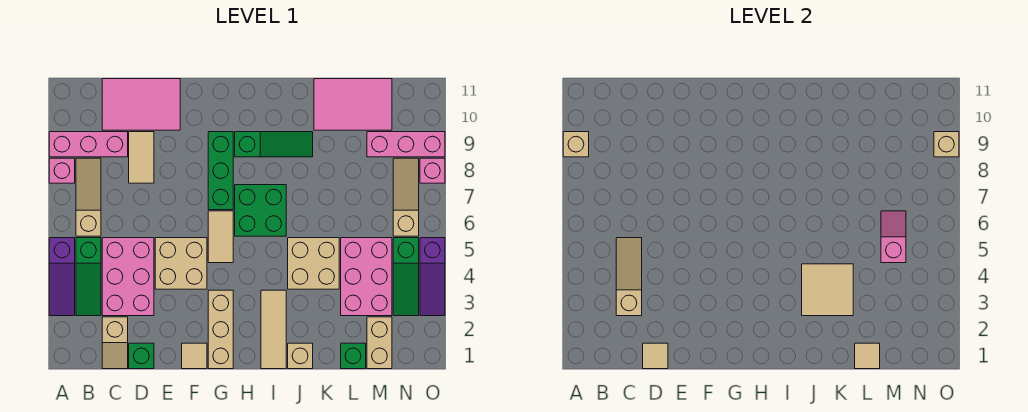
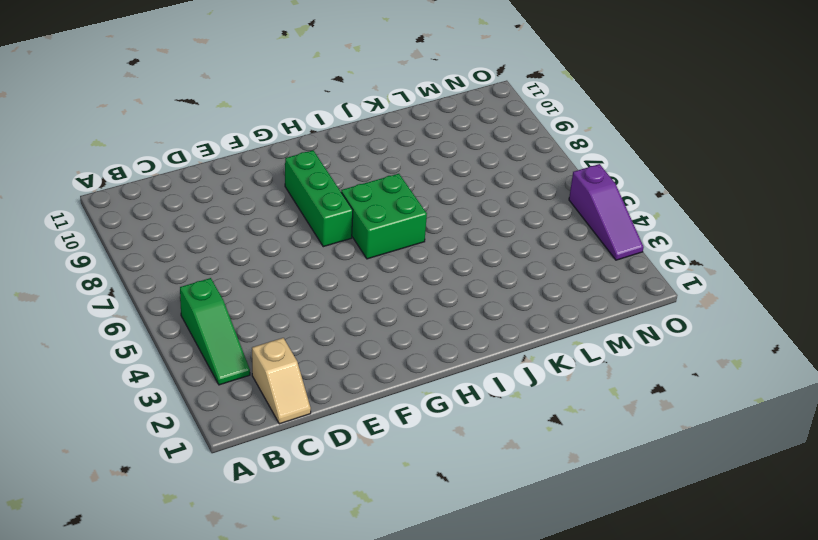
none -> purple 1x3 slope [49,238,75,316]
none -> pink 1x1 brick [49,158,75,183]
none -> pink 1x3 brick [49,132,128,157]
none -> tan 1x3 slope [76,158,101,236]

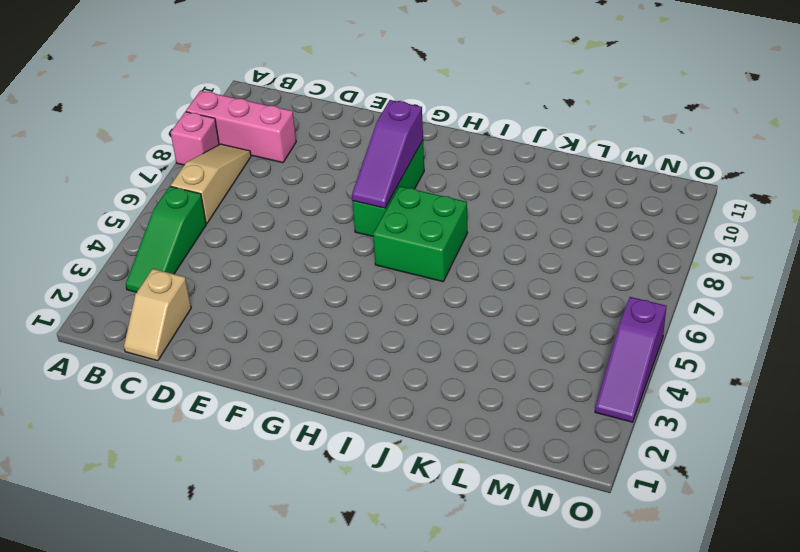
purple 1x3 slope [352,100,423,208] -> purple 1x3 slope moved to [49,238,75,316]
none -> pink 2x3 brick [102,238,154,316]
none -> pink 2x3 tile [102,79,180,130]
none -> green 1x1 brick [129,343,154,369]
none -> tan 1x2 tile [129,132,154,183]

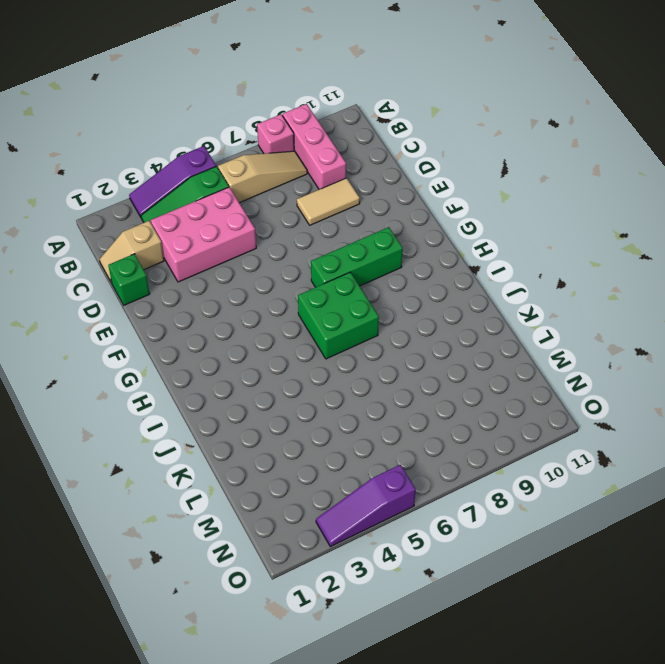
none -> pink 2x3 tile [102,79,180,130]
none -> tan 2x2 brick [155,238,207,289]
none -> tan 1x1 tile [182,343,207,369]
none -> tan 1x3 brick [208,290,233,369]

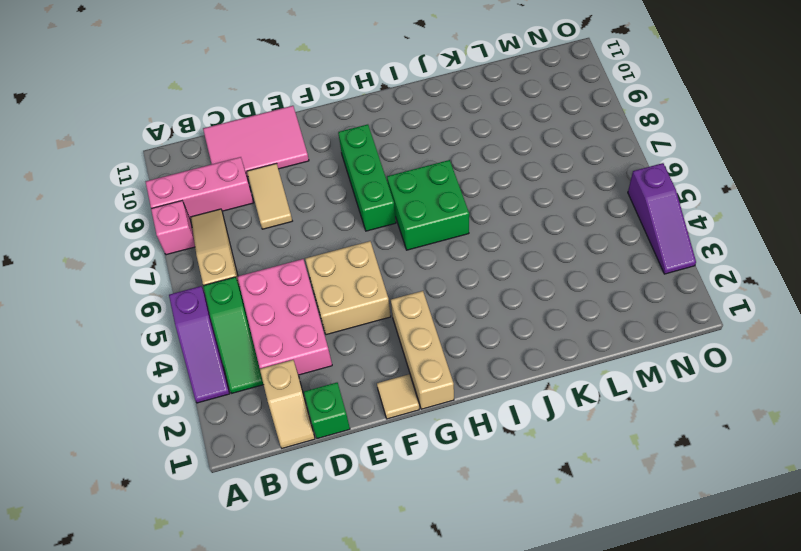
none -> tan 1x2 tile [208,211,233,263]
none -> green 1x3 slope [235,132,313,157]
none -> tan 1x3 tile [261,290,286,369]
none -> tan 1x1 brick [288,343,313,369]

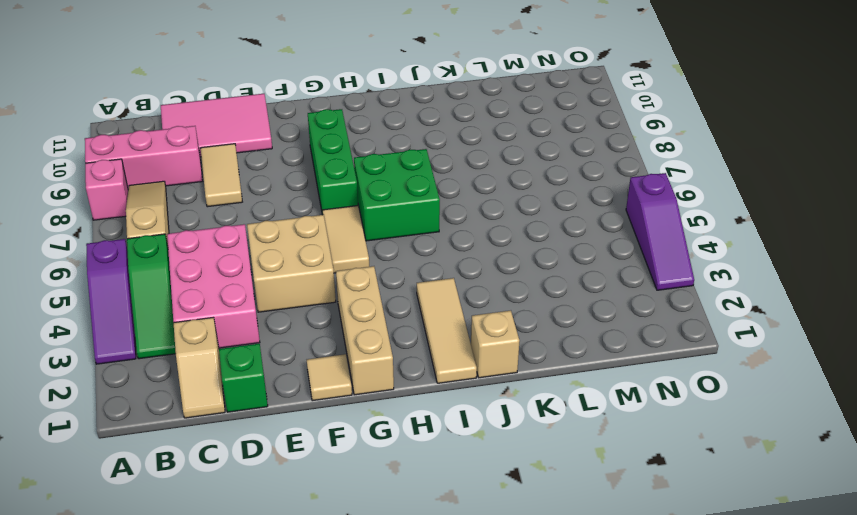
none -> green 1x3 slope [235,132,313,157]
none -> tan 2x2 brick [288,238,339,289]
none -> pink 2x3 tile [314,79,392,130]
none -> green 1x1 brick [341,343,366,369]

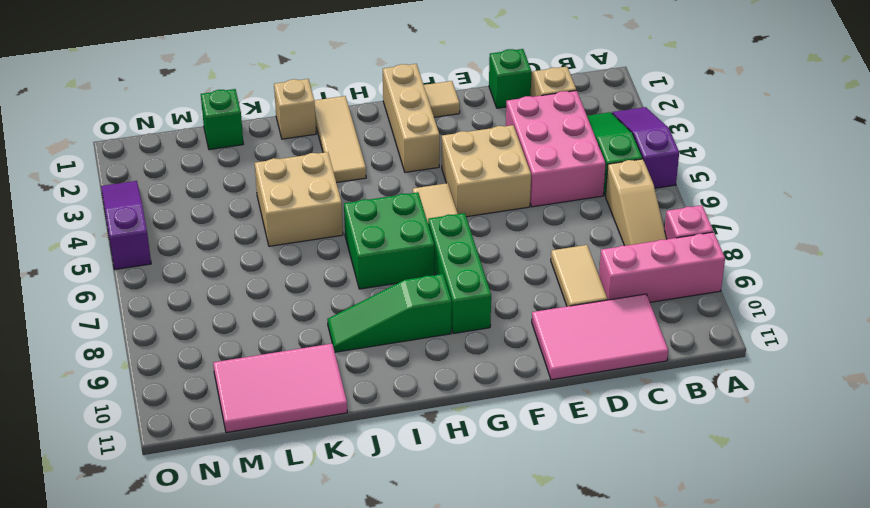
none -> pink 2x3 brick [341,238,392,316]
none -> tan 1x2 brick [367,317,392,369]
none -> pink 1x3 brick [367,132,445,157]
none -> green 1x3 slope [393,238,419,316]

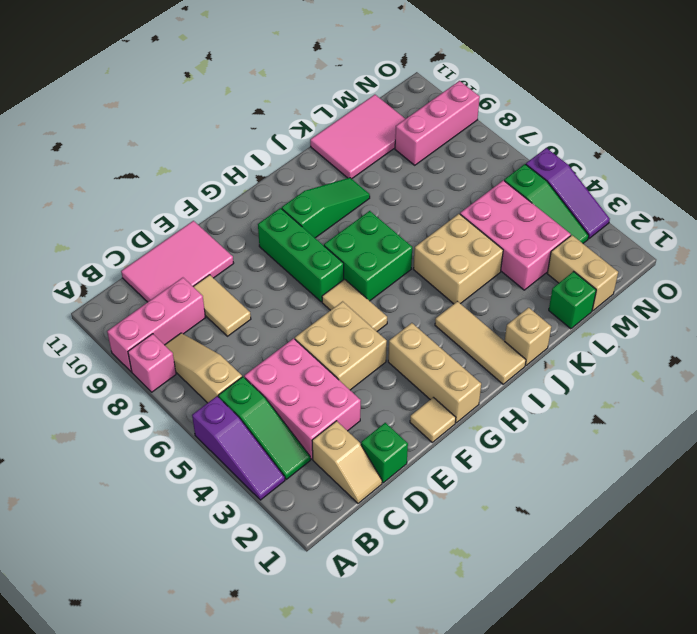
none -> tan 1x3 slope [393,158,419,236]
none -> pink 1x1 brick [420,158,445,183]
none -> tan 1x1 brick [563,132,589,157]
none -> tan 1x3 slope [616,238,642,316]

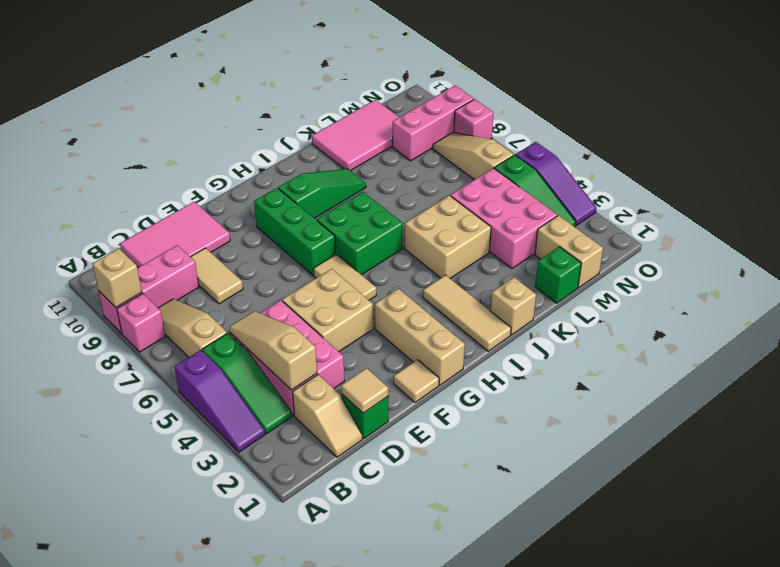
none -> tan 2x2 tile [802,264,853,316]
none -> tan 1x1 tile [855,343,880,369]
none -> pink 1x2 slope [881,211,906,263]
none -> tan 1x1 brick [934,132,959,157]

